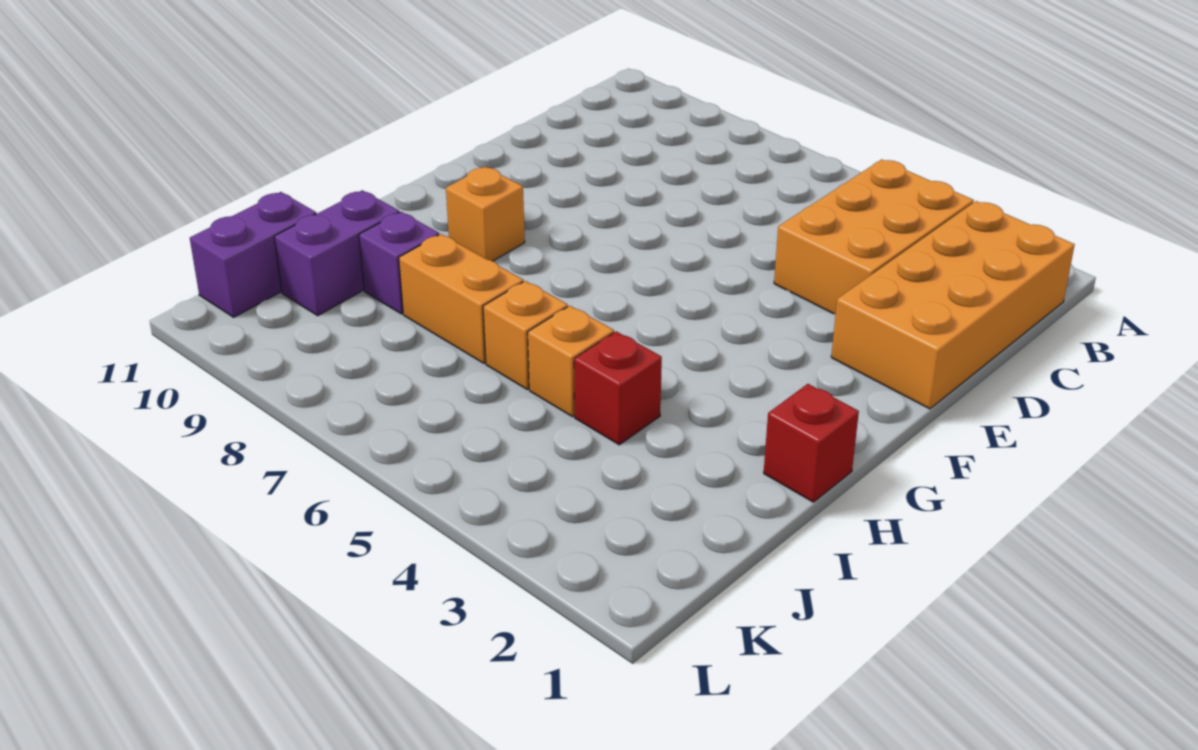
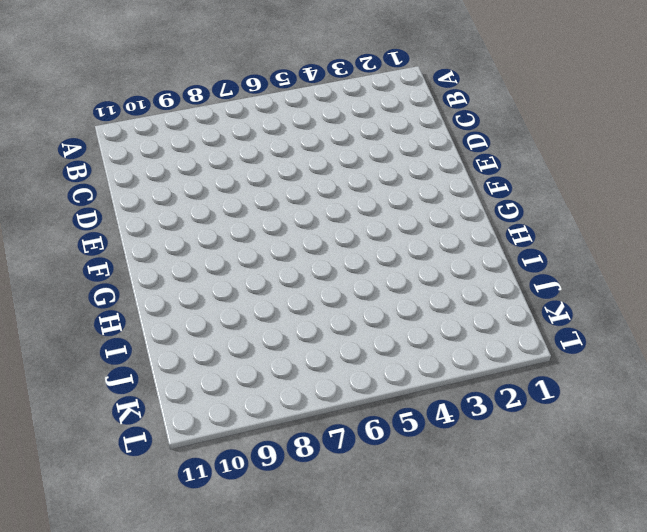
none -> orange 2x4 brick [831,201,1075,409]
none -> orange 2x3 brick [774,159,974,315]

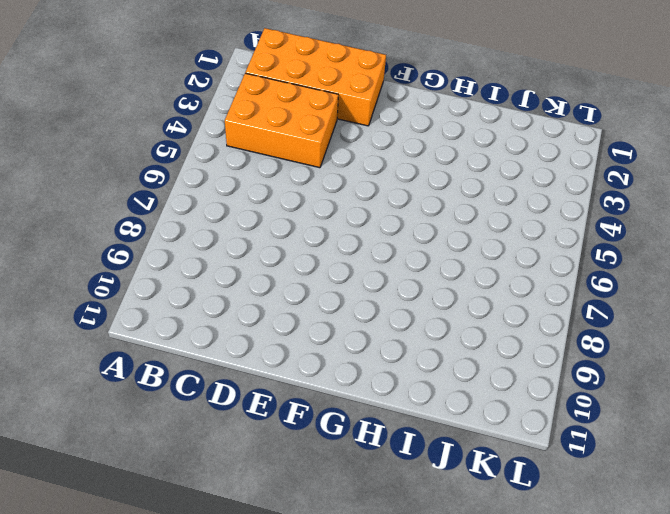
none -> orange 1x1 brick [446,167,525,261]
none -> red 1x1 brick [764,384,859,502]

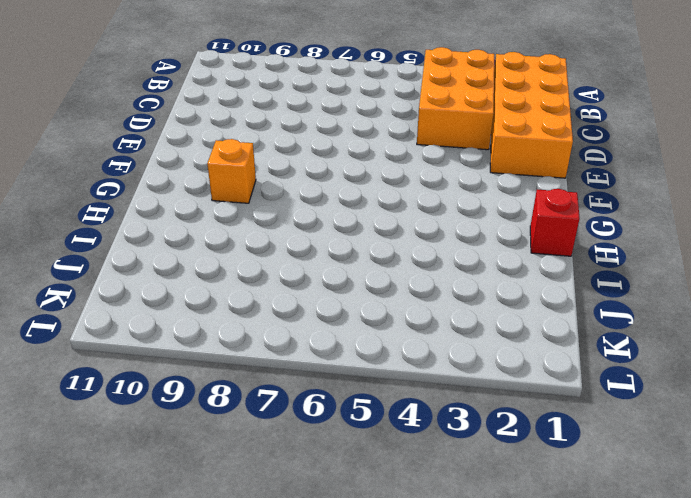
none -> red 1x1 brick [574,331,662,445]
none -> orange 1x1 brick [528,306,614,417]

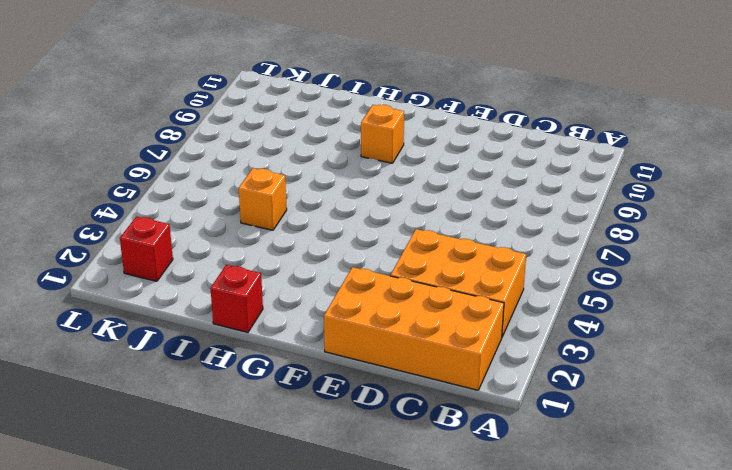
red 1x1 brick [120,216,173,281] -> red 1x1 brick moved to [574,331,662,445]
none -> orange 1x1 brick [483,281,568,390]
none -> orange 1x2 brick [399,234,523,363]

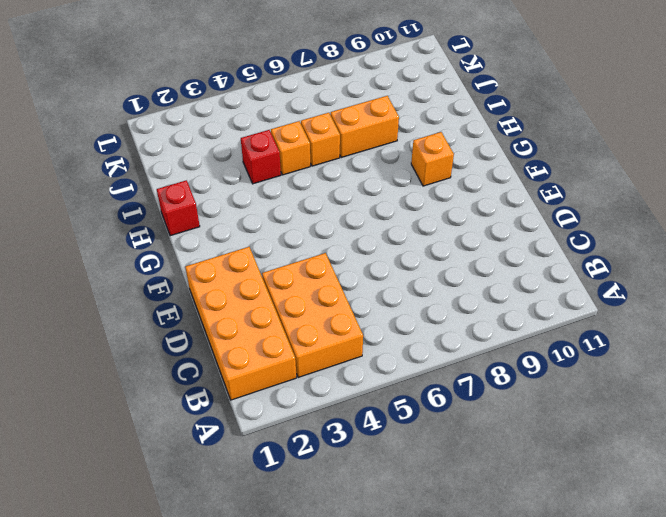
none -> purple 1x1 brick [359,212,439,314]
none -> purple 1x2 brick [274,190,399,316]

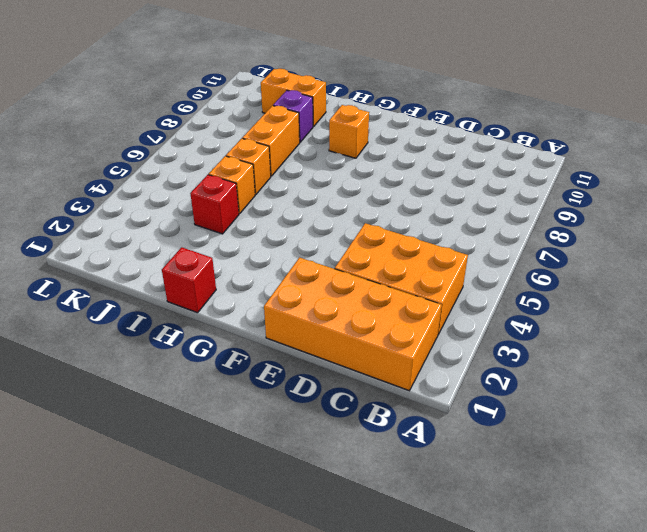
orange 1x2 brick [261,69,326,127] -> purple 1x2 brick [274,190,399,316]
none -> purple 1x2 brick [190,192,316,317]

